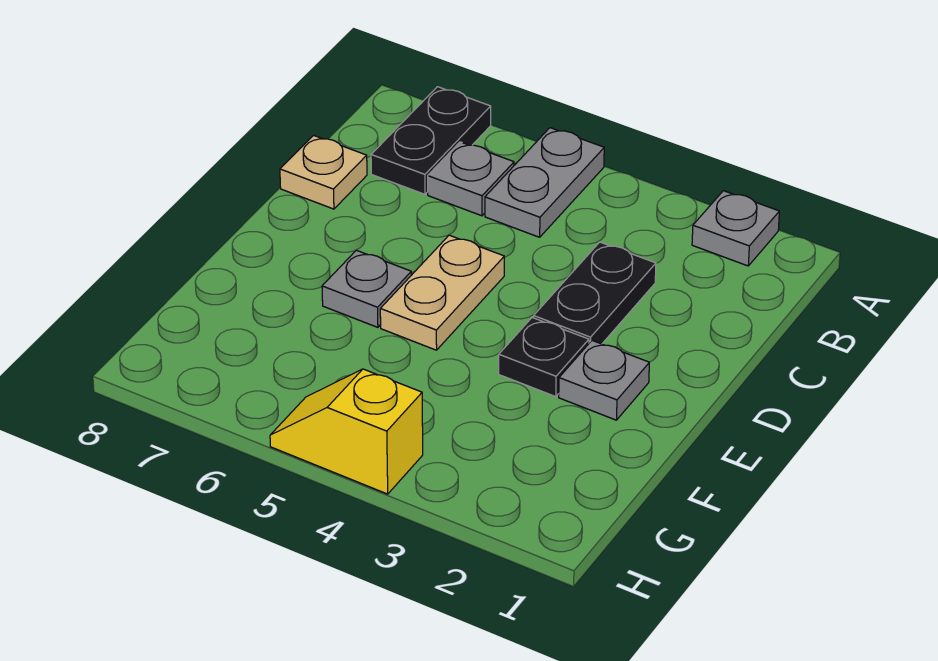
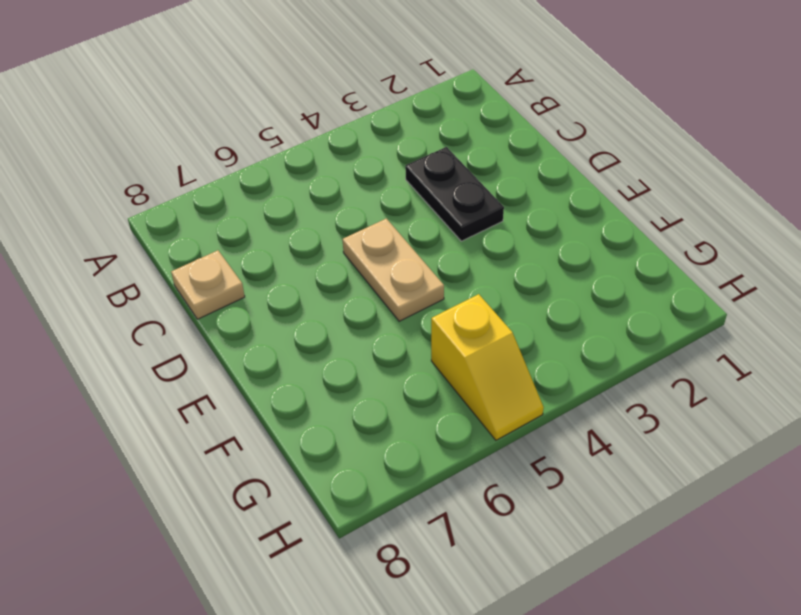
yellow 1x2 slope [431,294,544,440] -> yellow 1x2 slope turned to [270,369,423,494]
none -> grey 1x1 plate [692,191,779,266]
none -> grey 1x2 plate [485,128,604,237]

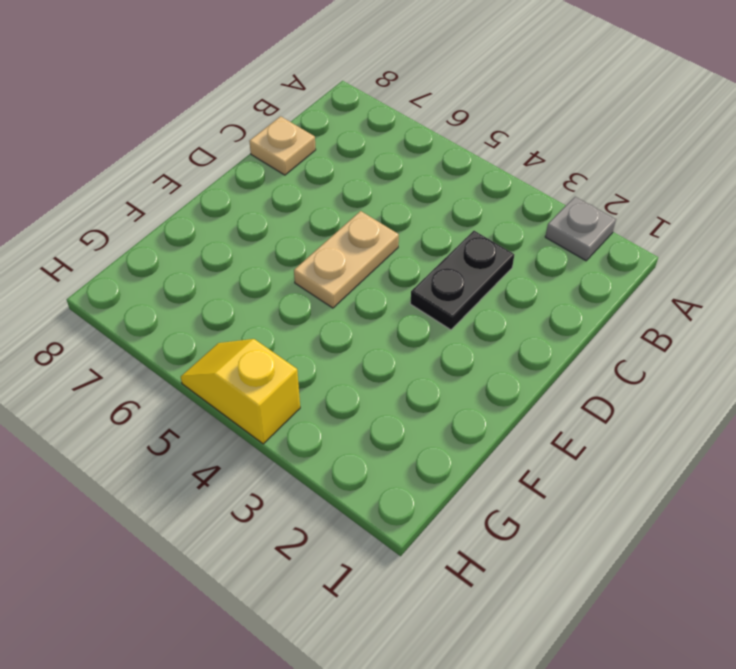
none -> grey 1x2 plate [485,128,604,237]
none -> black 1x2 plate [371,87,491,194]

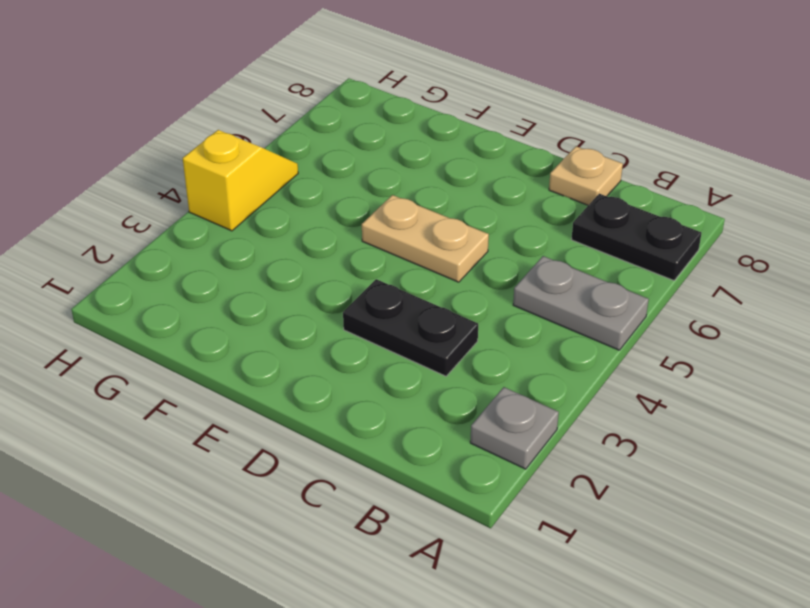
none -> grey 1x1 plate [428,142,514,216]
none -> grey 1x1 plate [559,341,649,420]

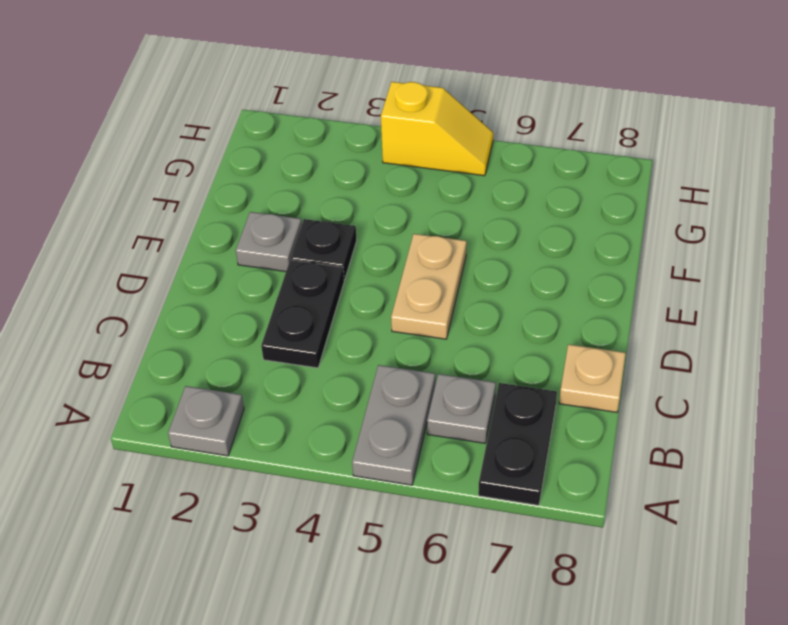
none -> grey 1x1 plate [322,250,411,327]

